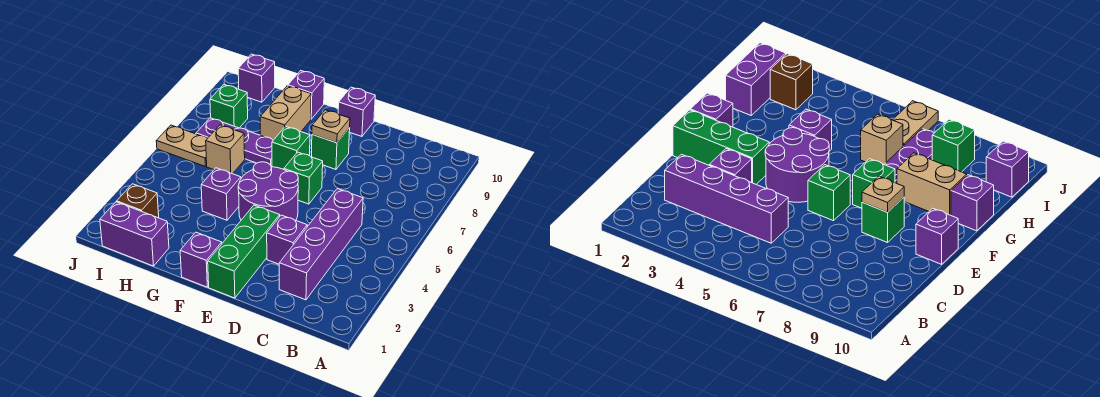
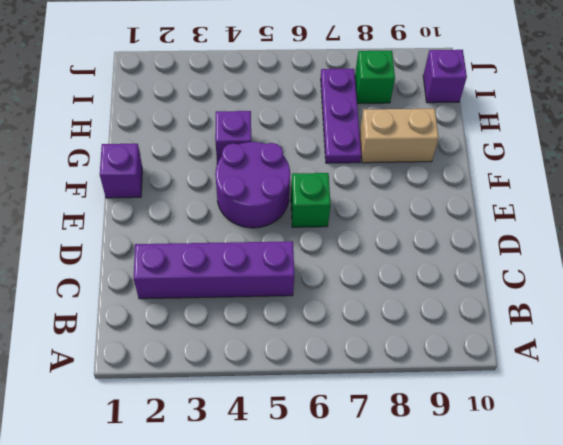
none -> purple 1x1 brick [267,215,307,264]
none -> green 1x3 brick [208,205,280,298]
none -> green 1x1 brick [312,128,350,169]

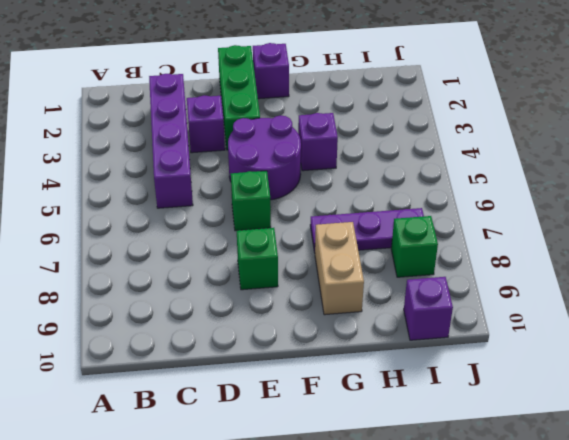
none -> purple 1x1 brick [338,87,375,136]
none -> green 1x1 brick [272,126,310,169]
none -> purple 1x1 brick [288,70,324,119]

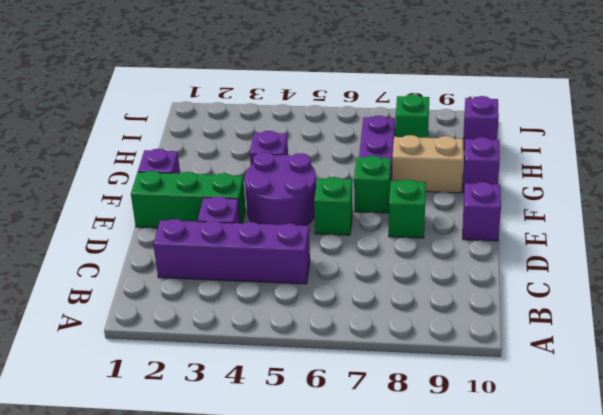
none -> purple 1x2 brick [100,202,169,266]
none -> tan 1x1 brick [206,125,245,174]
none -> brown 1x1 brick [117,184,159,218]

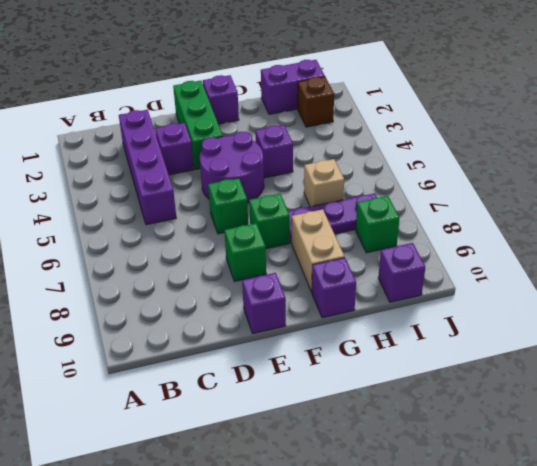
none -> tan 1x2 plate [156,125,208,167]
none -> tan 1x1 plate [312,110,350,143]

